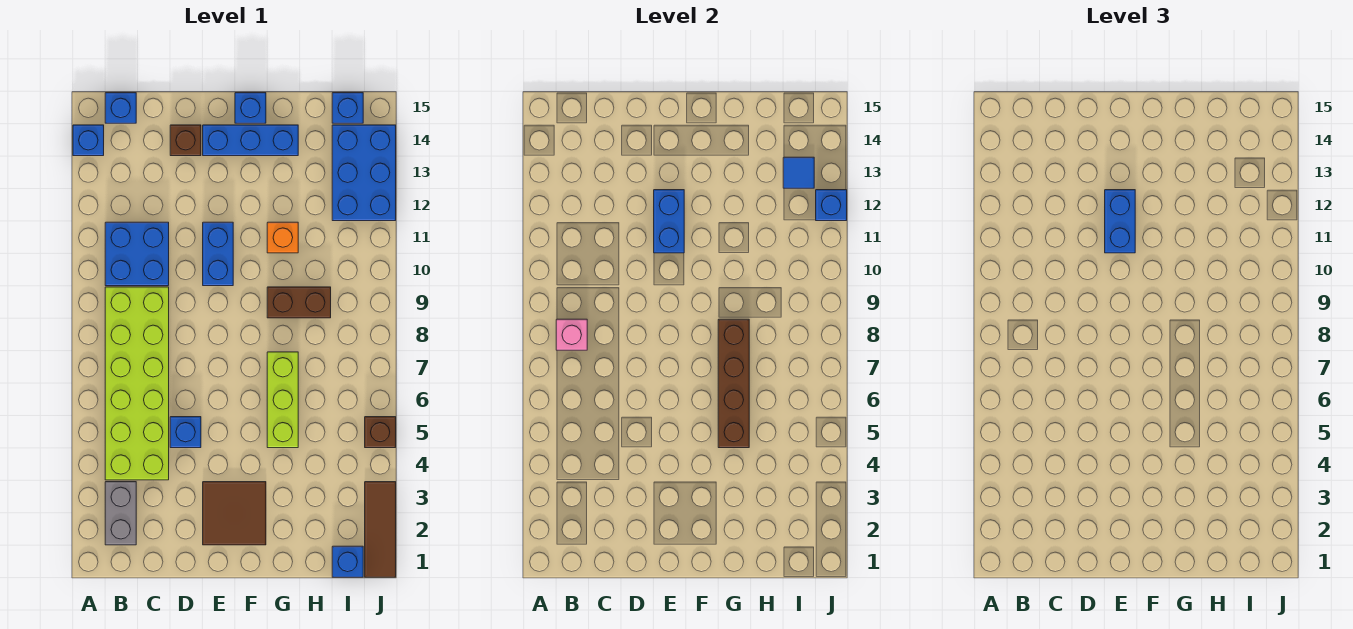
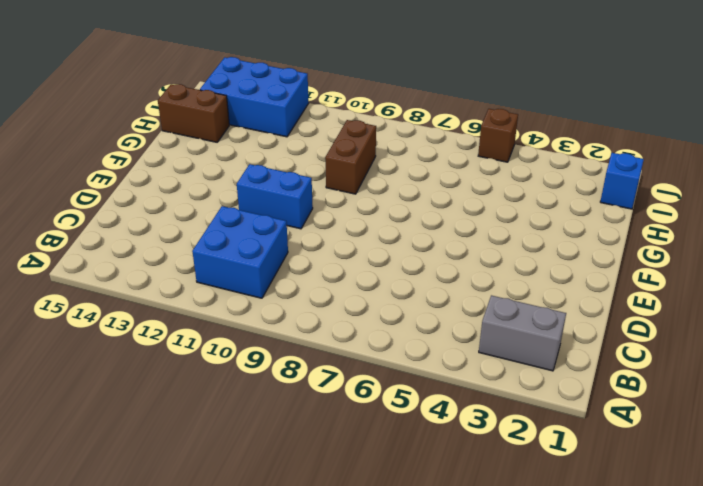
brown 1x2 brick [158,84,229,142] -> none
none -> blue 1x1 brick [73,125,104,156]
none -> lime 2x6 brick [105,287,169,480]
none -> blue 1x1 brick [105,93,136,123]

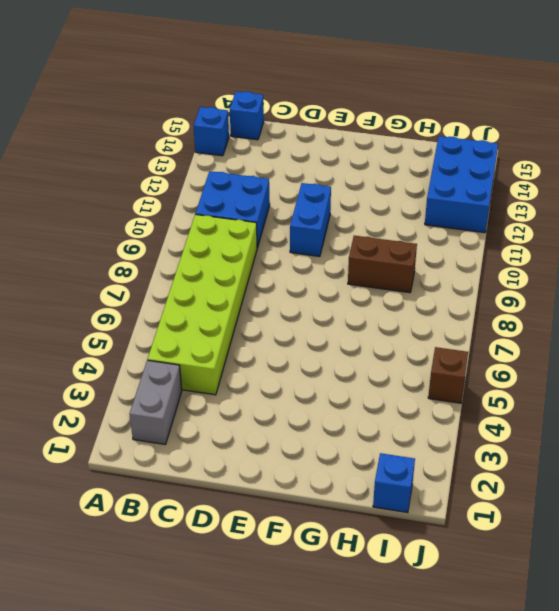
none -> blue 1x1 brick [170,417,201,448]
none -> brown 1x1 brick [170,125,201,156]
none -> brown 2x2 tile [203,482,266,545]

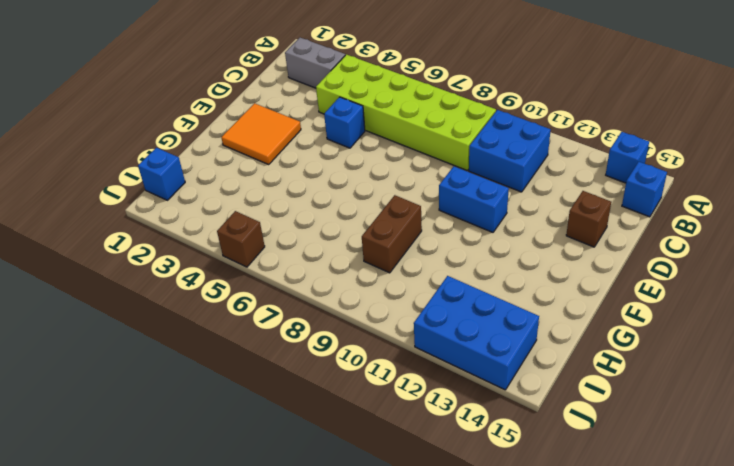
orange 2x2 tile [221,103,301,165] -> brown 2x2 tile [203,482,266,545]
none -> blue 1x3 brick [203,125,298,156]
none -> blue 1x1 brick [235,93,266,123]
none -> lime 1x3 brick [267,352,298,448]

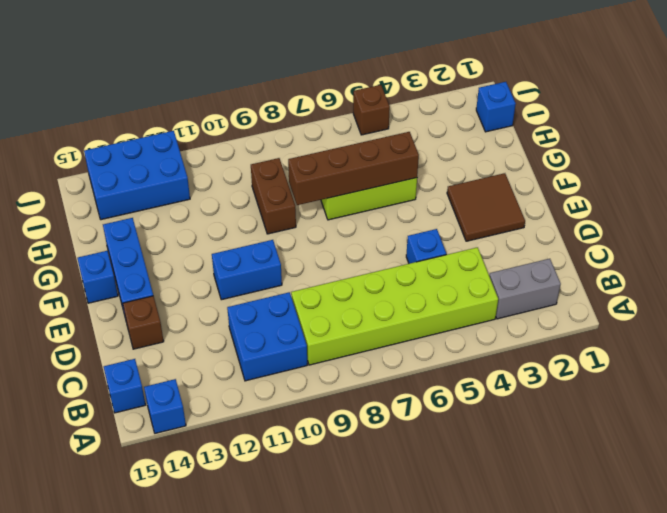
none -> orange 1x1 brick [267,222,298,253]
none -> blue 1x1 brick [332,93,363,123]
none -> brown 1x3 tile [365,482,396,577]

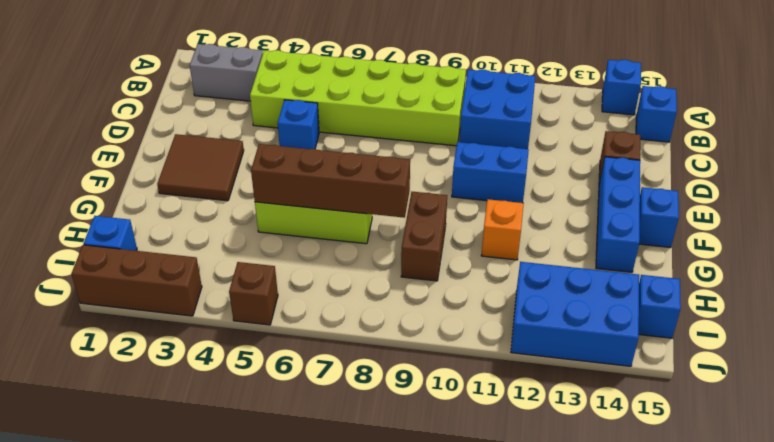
brown 1x3 brick [72,245,202,316] -> brown 1x3 tile [365,482,396,577]
none -> pink 1x1 brick [556,319,587,350]
none -> blue 1x2 brick [654,190,684,253]
none -> blue 1x1 tile [783,157,814,188]

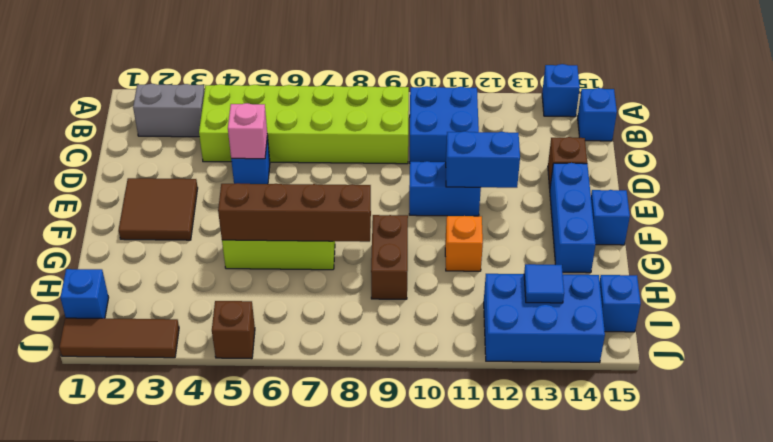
pink 1x1 brick [228,103,267,159] -> pink 1x1 brick moved to [556,319,587,350]
none -> blue 1x1 brick [816,190,847,221]
none -> blue 1x2 brick [1105,190,1135,253]

